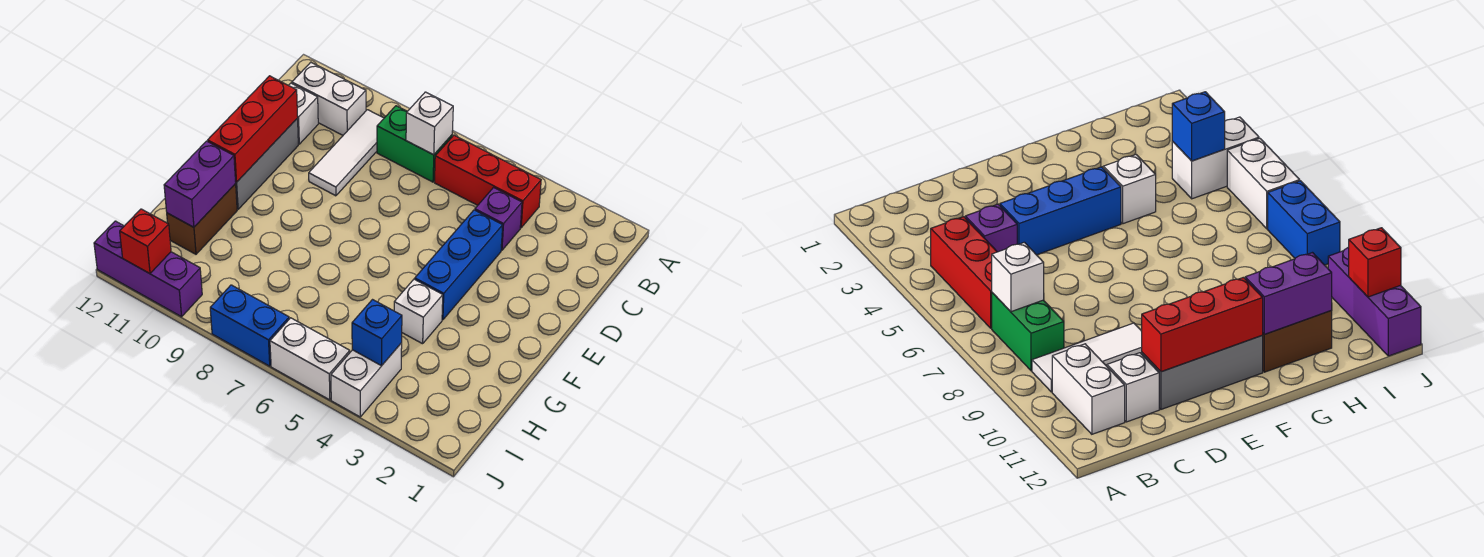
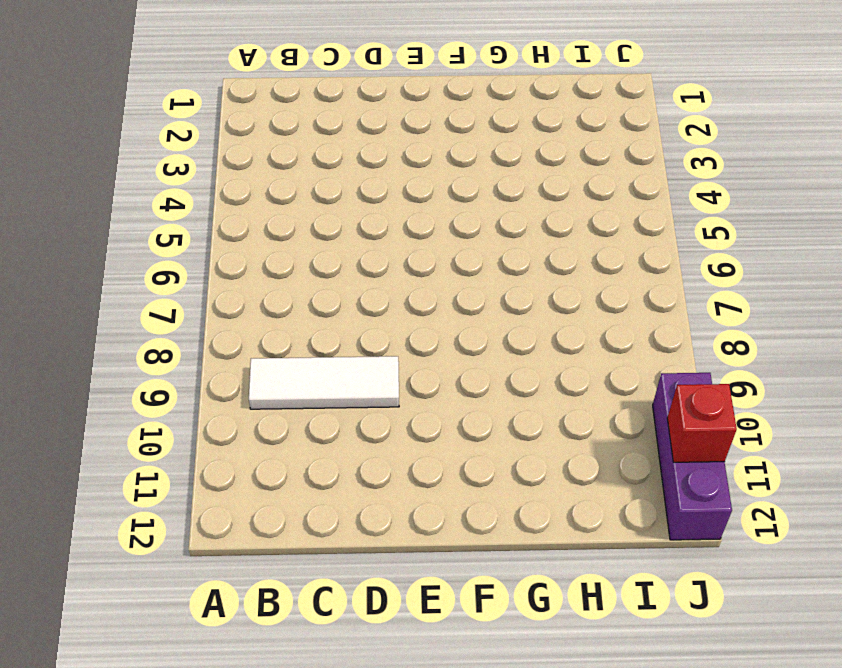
none -> red 1x3 brick [435,135,541,228]
none -> green 1x2 brick [377,106,452,182]
none -> white 1x2 brick [292,62,366,135]

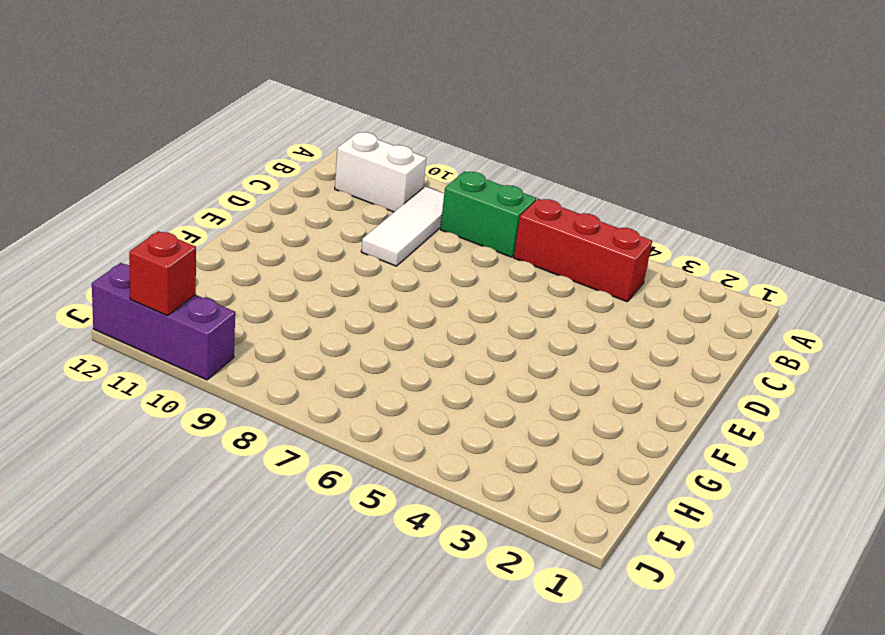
none -> purple 1x1 brick [475,188,522,250]
none -> white 1x1 brick [289,83,318,144]
none -> blue 1x3 brick [415,210,503,320]

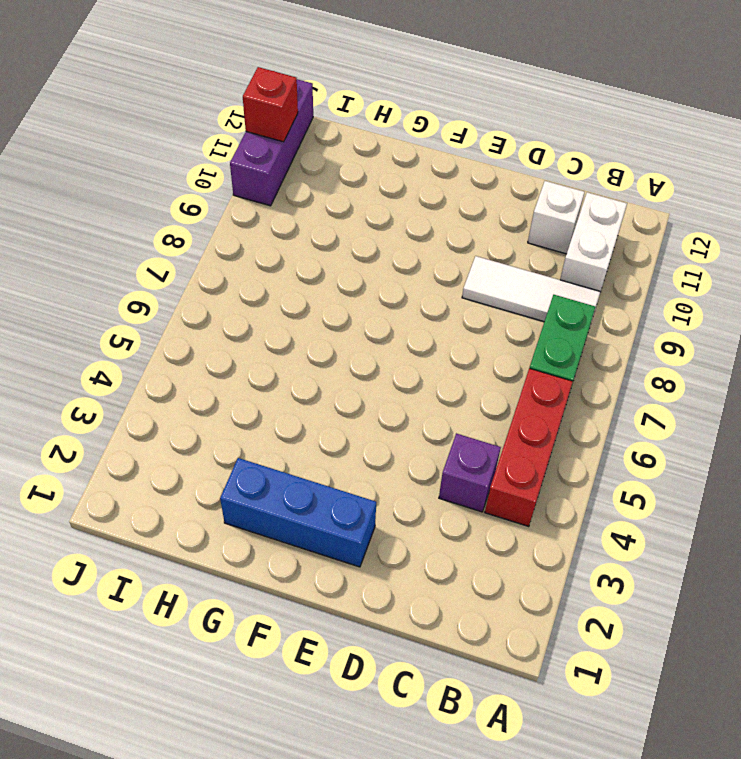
blue 1x3 brick [220,458,376,567] -> blue 1x3 brick moved to [415,210,503,320]
none -> grey 1x3 brick [235,118,298,209]
none -> white 1x1 brick [394,279,443,344]
none -> brown 1x2 brick [167,184,237,254]

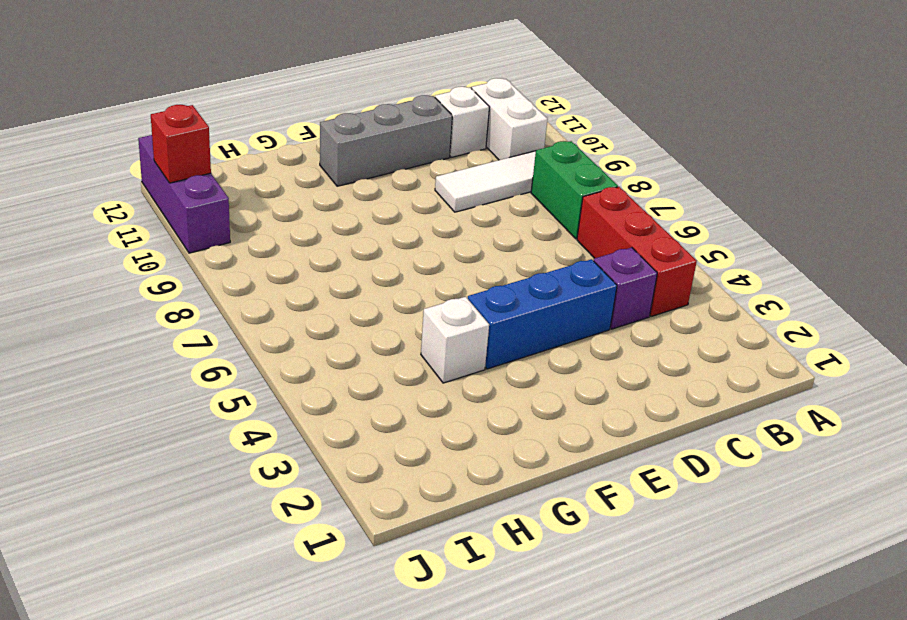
none -> brown 1x2 brick [167,184,237,254]
none -> white 1x2 brick [331,343,402,417]
none -> white 1x2 brick [270,318,350,400]

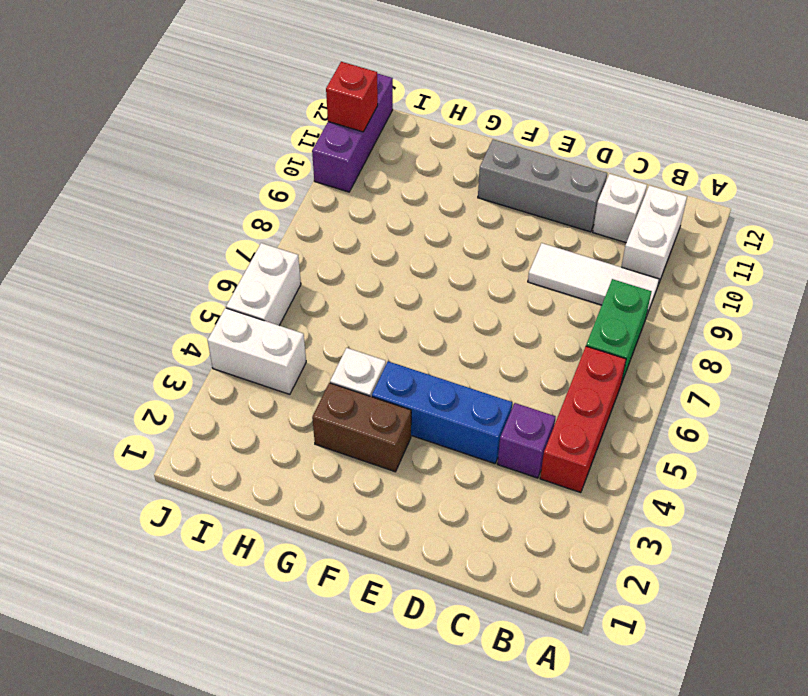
brown 1x2 brick [312,383,411,472] -> brown 1x2 brick moved to [167,184,237,254]
none -> blue 1x2 brick [210,285,289,366]
none -> white 1x1 brick [406,92,453,155]
none -> red 1x3 brick [208,76,298,182]

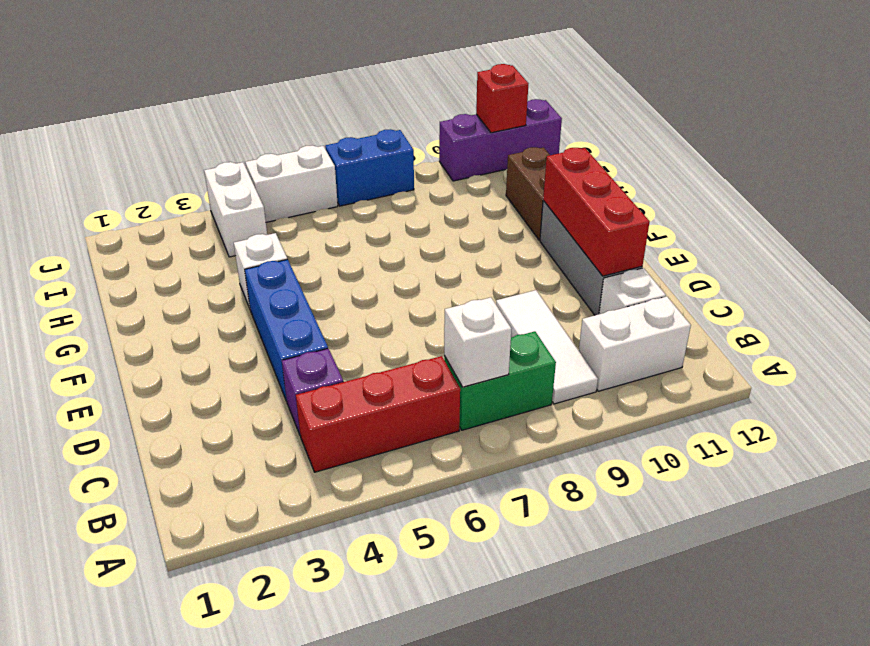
none -> purple 1x2 brick [164,141,236,227]
none -> blue 1x1 brick [352,300,402,366]

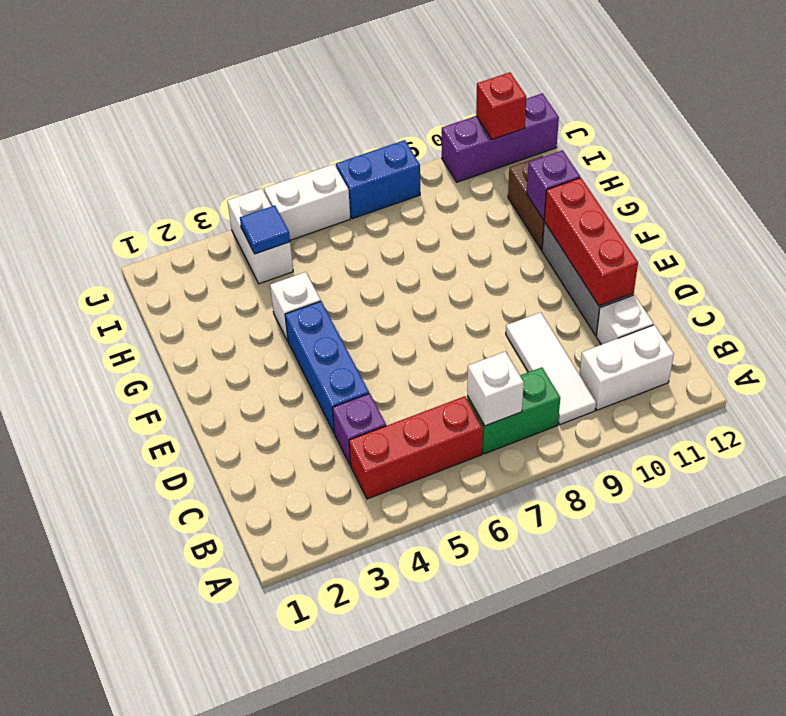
purple 1x1 brick [527,150,580,220] -> purple 1x2 brick [164,141,236,227]
blue 1x1 tile [240,205,290,254] -> blue 1x1 brick [352,300,402,366]

